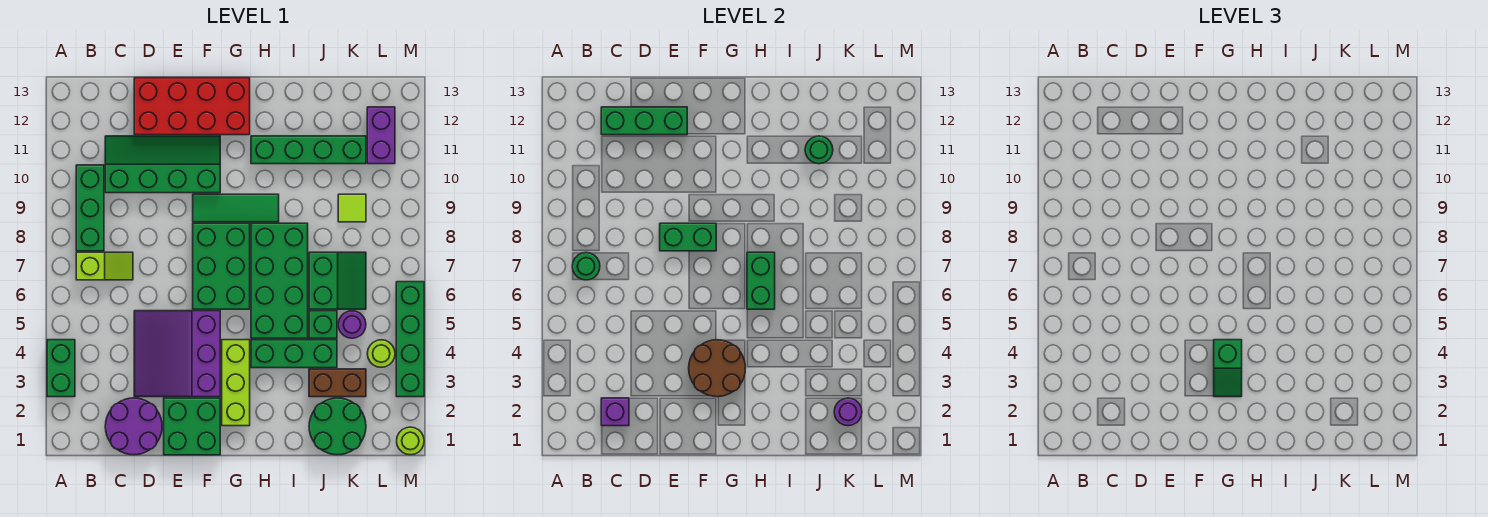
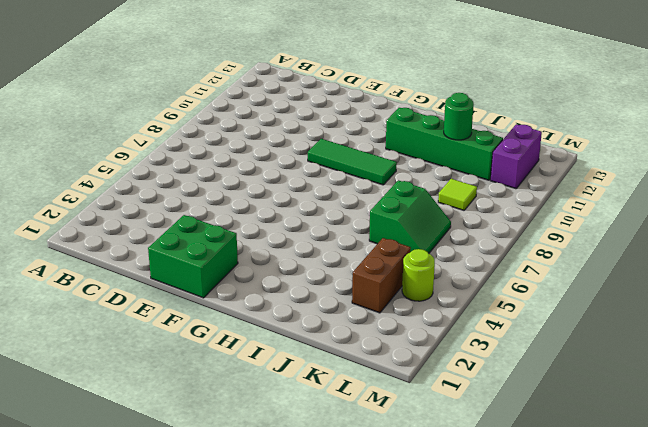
brown 1x2 brick [352,238,411,313] -> brown 1x2 brick turned to [309,369,366,397]
none -> green 1x2 brick [47,340,75,397]
none -> lime 1x2 slope [76,252,133,280]
none -> green 1x3 brick [76,165,104,251]
none -> purple 2x2 round brick [105,398,162,455]

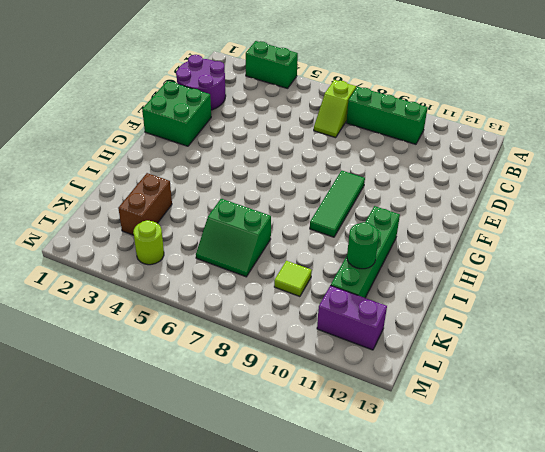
none -> green 2x4 slope [105,136,220,193]
none -> purple 3x3 slope [134,311,220,397]
none -> red 2x4 brick [134,78,250,135]
none -> green 2x3 brick [193,223,250,309]

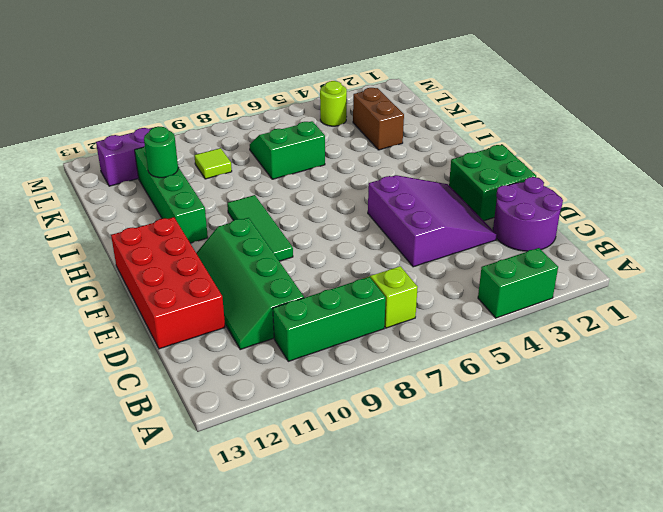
purple 3x3 slope [368,175,497,267] -> purple 3x3 slope turned to [134,311,220,397]
none -> green 2x3 brick [193,223,250,309]
none -> lime 1x3 brick [222,340,250,426]
none -> green 1x3 brick [251,340,337,368]
none -> green 2x4 brick [251,223,308,338]

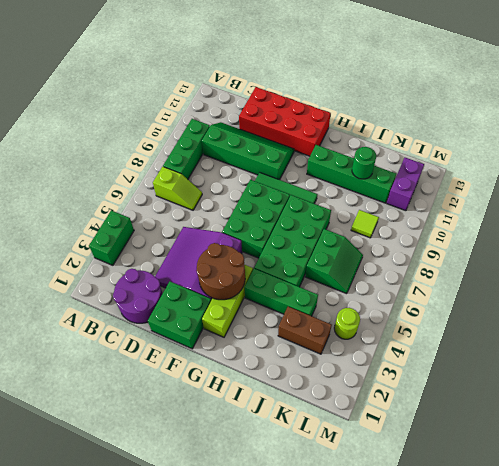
none -> green 2x2 round brick [309,398,366,455]
none -> green 1x1 brick [309,311,337,338]
none -> purple 1x1 round brick [338,311,366,338]
none -> lime 1x1 round brick [397,427,424,455]

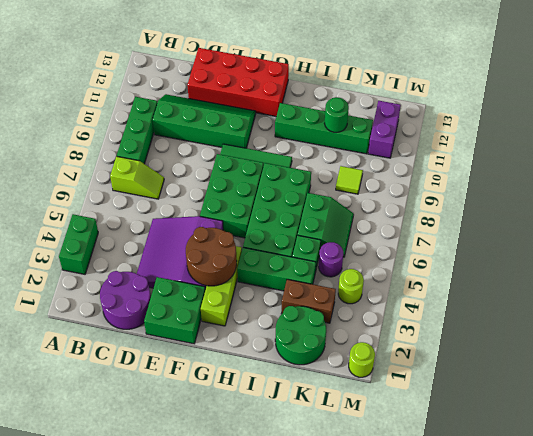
none -> green 1x4 brick [396,282,424,397]
none -> green 1x1 round brick [572,253,600,280]
none -> purple 1x1 brick [601,398,629,426]
none -> green 1x3 brick [601,107,687,135]

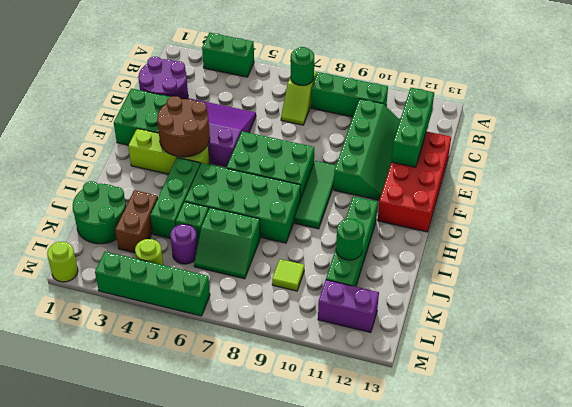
none -> purple 1x1 brick [601,398,629,426]
none -> green 1x2 brick [660,223,716,251]
none -> green 1x2 brick [747,252,775,309]
none -> purple 1x1 round brick [834,398,862,426]

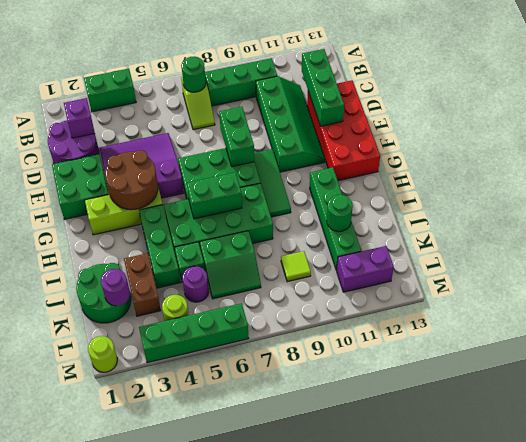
none -> green 1x2 slope [1214,340,1242,397]

